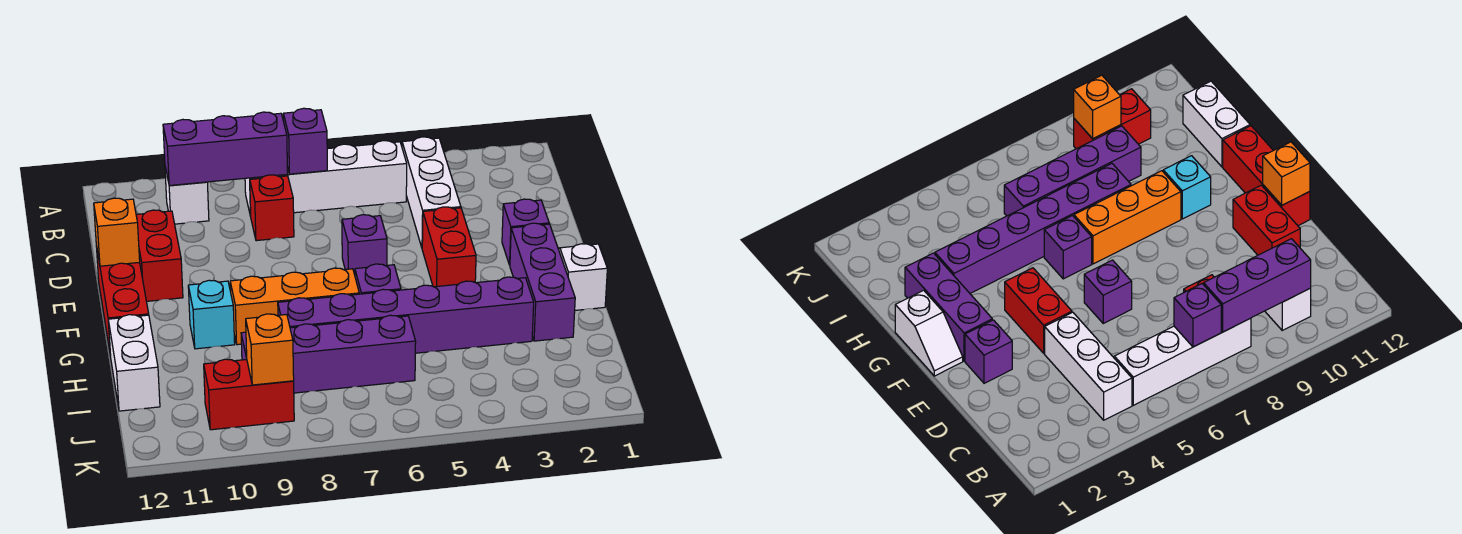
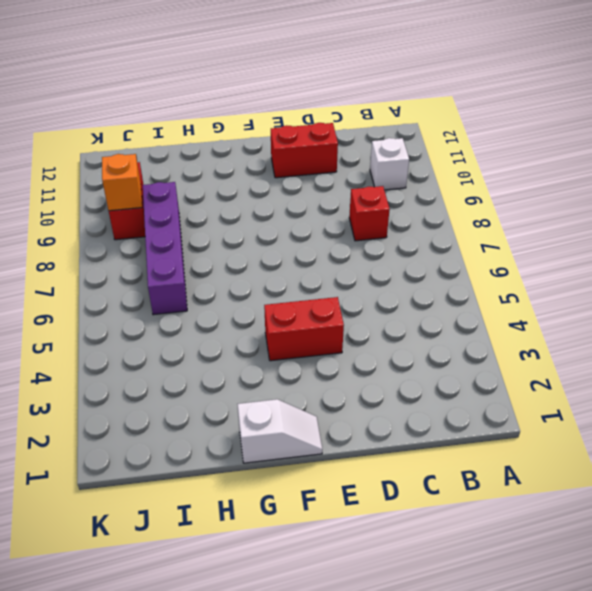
none -> white 1x3 brick [402,137,461,247]
none -> white 1x4 brick [245,141,407,216]
none -> purple 1x1 brick [502,199,549,265]

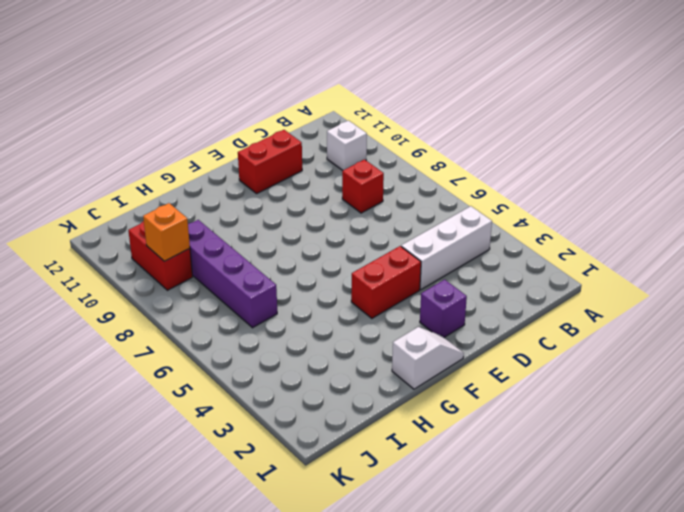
none -> white 1x4 brick [245,141,407,216]
none -> purple 1x1 brick [342,215,387,275]
none -> red 1x3 brick [96,245,149,356]

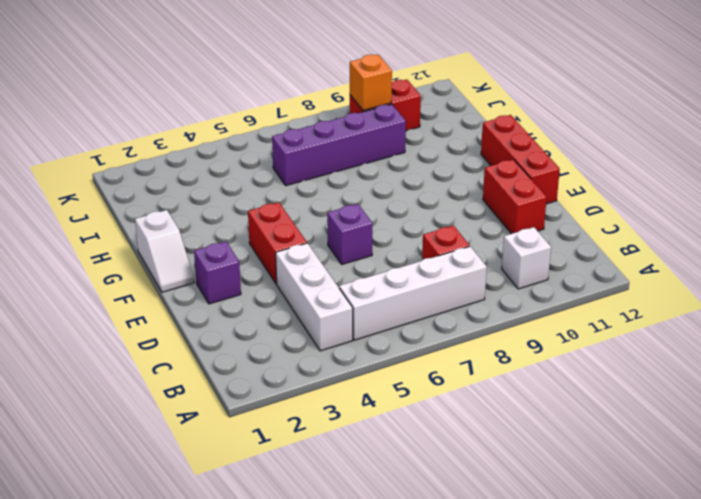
none -> purple 1x3 brick [510,223,575,341]
none -> purple 1x1 brick [355,264,401,294]
none -> orange 1x3 brick [230,268,359,345]

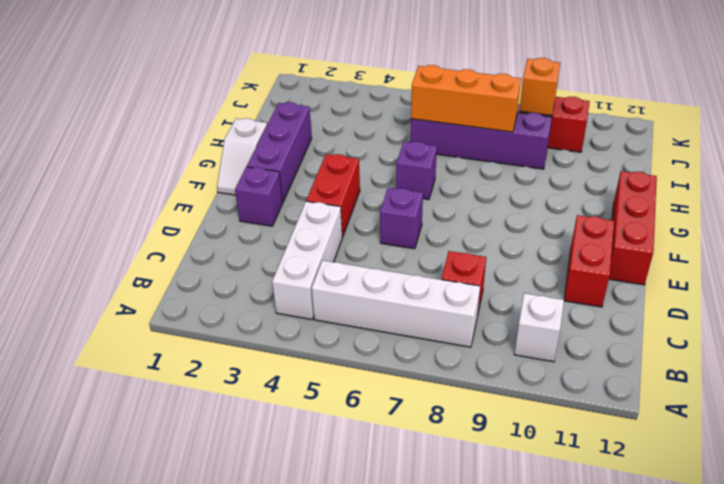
orange 1x3 brick [411,65,521,132] -> orange 1x3 brick moved to [230,268,359,345]
none -> cyan 1x1 brick [188,280,235,349]
none -> purple 1x6 brick [278,277,534,353]
none -> white 1x2 brick [108,315,160,411]

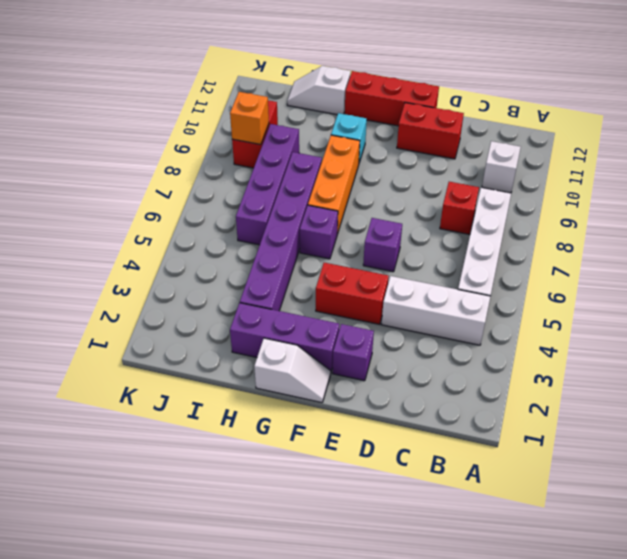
white 1x2 slope [287,66,351,115] -> white 1x2 brick [108,315,160,411]
none -> purple 1x1 brick [283,108,327,174]
none -> purple 1x3 brick [163,112,288,186]
none -> orange 1x1 brick [94,198,140,266]

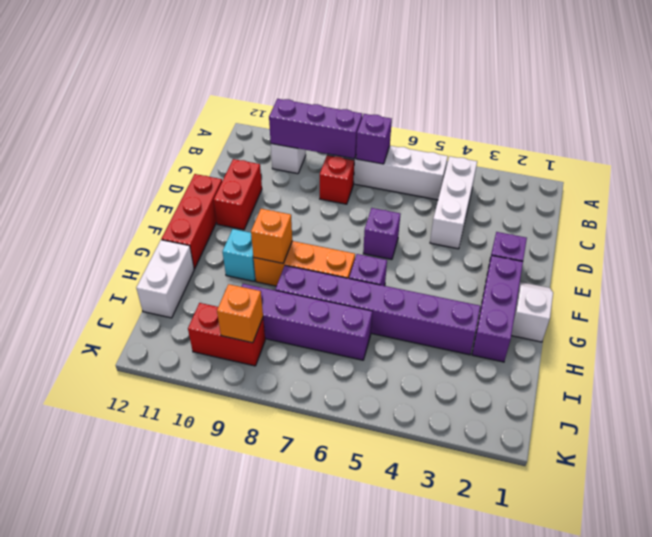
orange 1x1 brick [251,209,292,263] -> orange 1x1 brick moved to [94,198,140,266]
none -> red 1x2 brick [422,207,476,287]

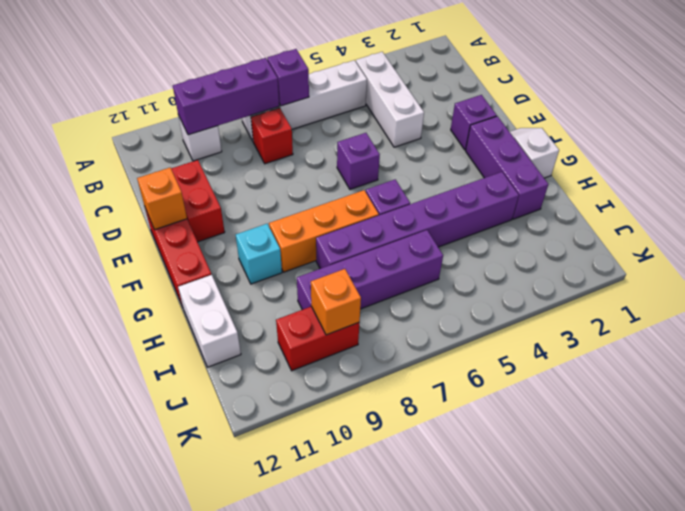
none -> red 1x2 brick [422,207,476,287]

